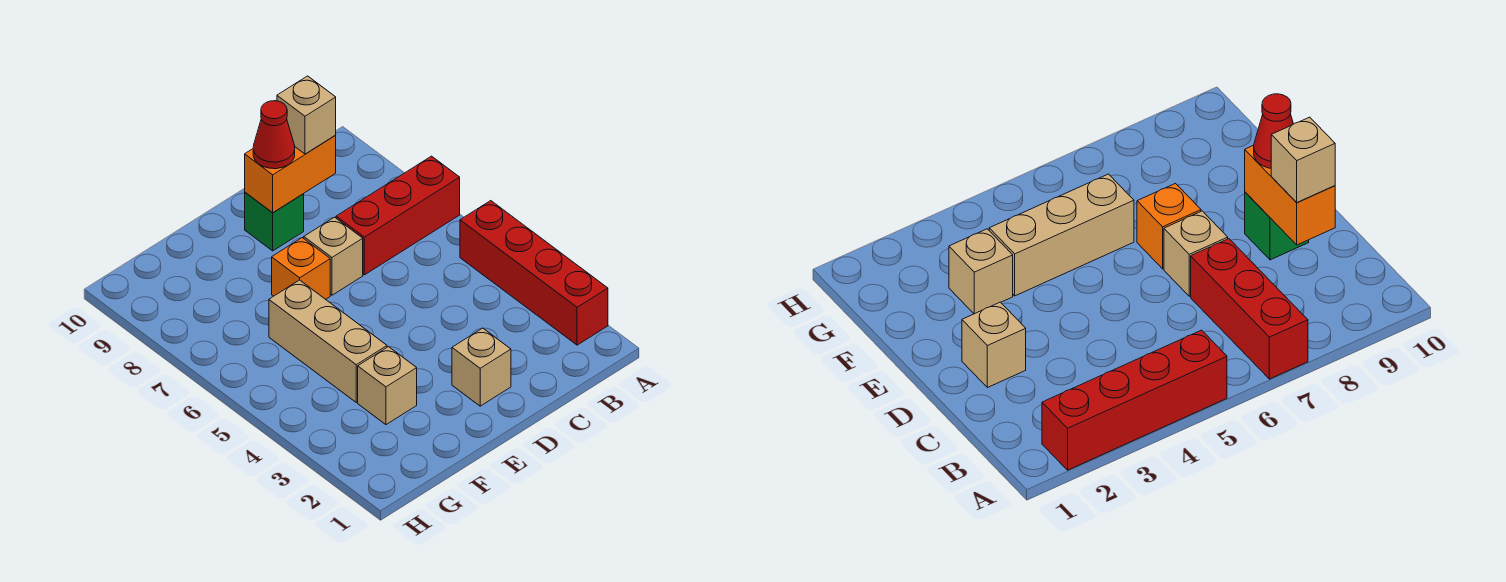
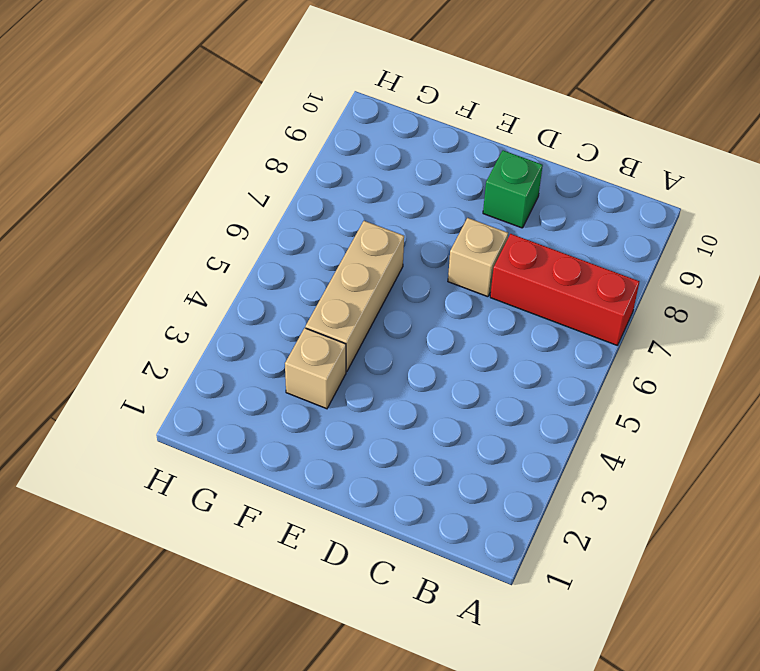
none -> red 1x4 brick [460,201,608,345]
none -> tan 1x1 brick [452,328,511,406]

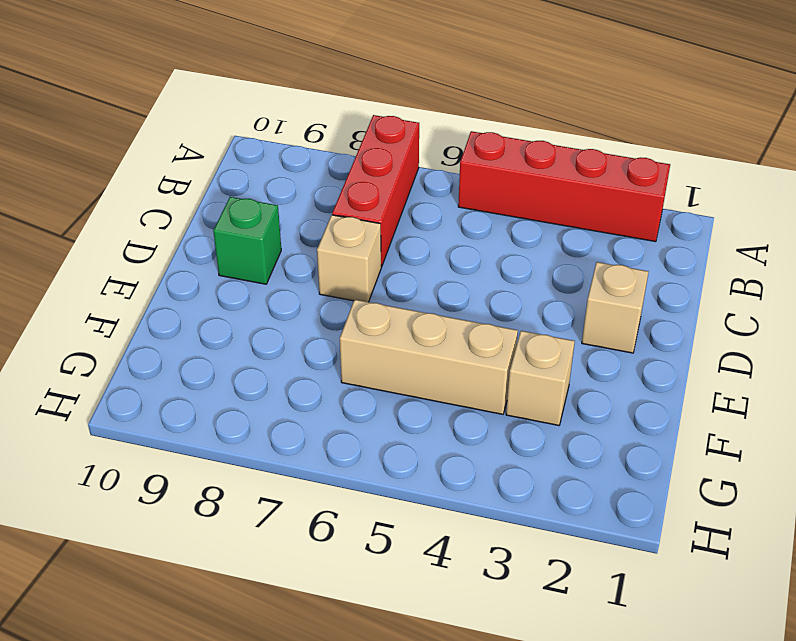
none -> orange 1x1 brick [272,238,330,299]
none -> orange 1x2 brick [245,135,336,213]

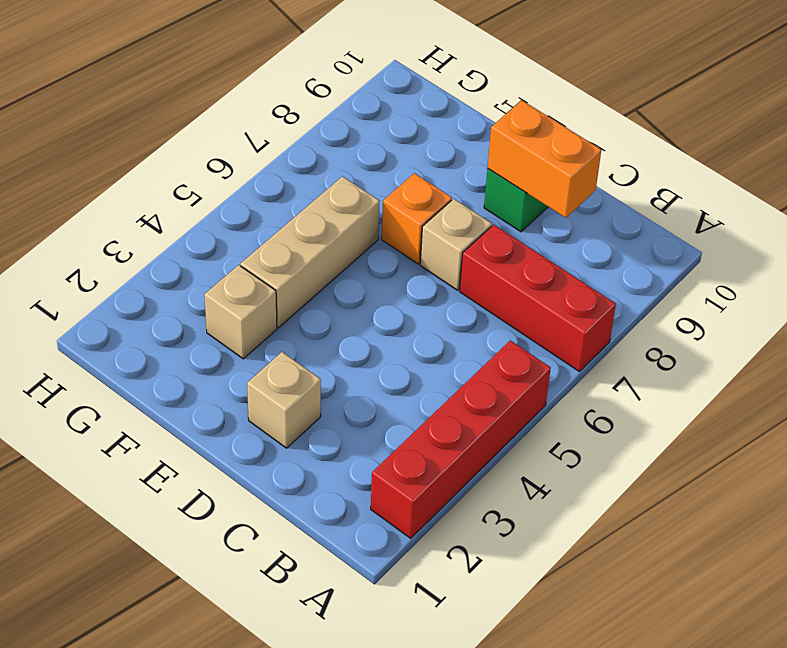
none -> tan 1x1 brick [277,76,336,154]
none -> red 1x1 cone [253,101,295,169]

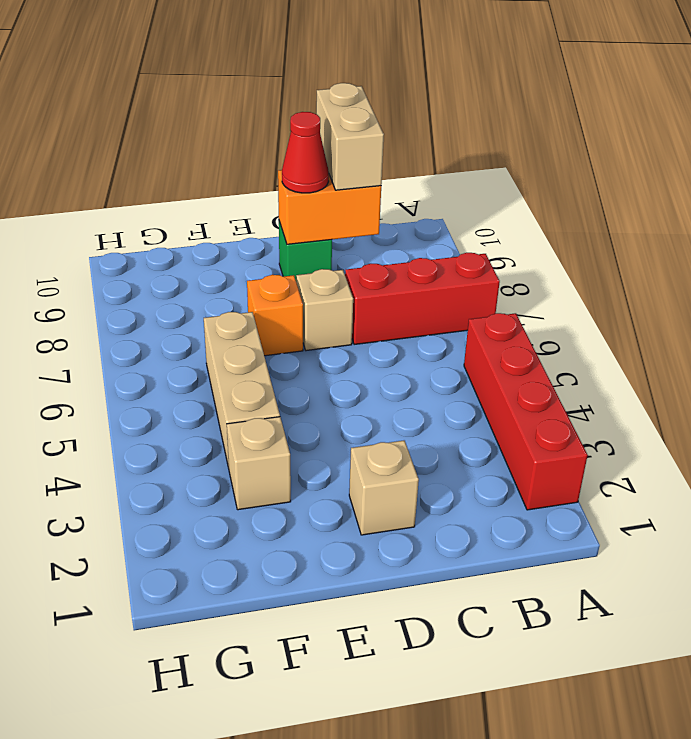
tan 1x2 brick [316,83,384,190] -> tan 1x1 brick [277,76,336,154]

